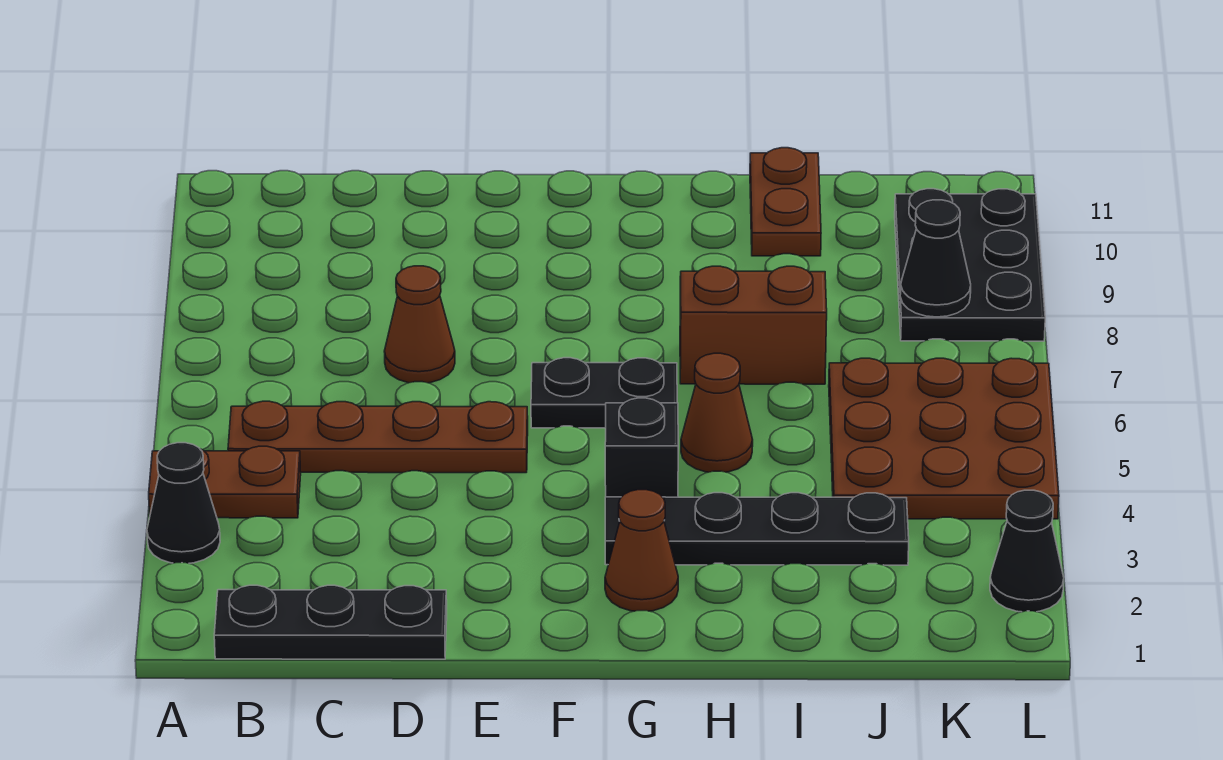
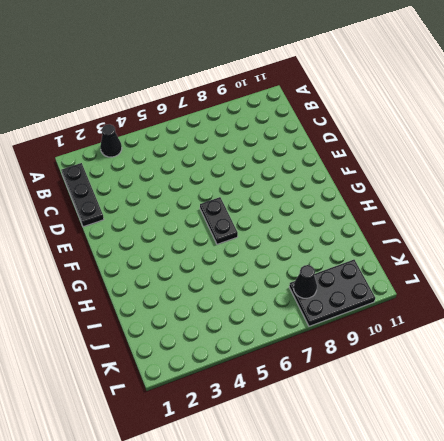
none -> brown 1x2 plate [149,446,301,518]
none -> brown 1x4 plate [228,401,528,473]
none -> brown 1x1 cone [384,266,455,383]

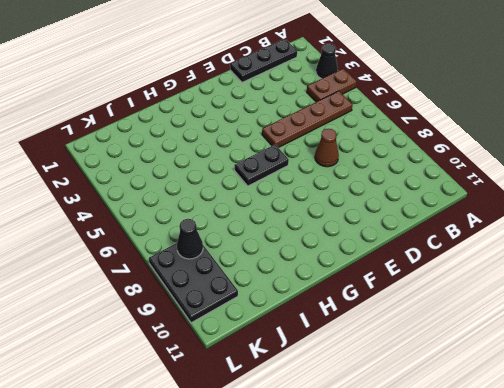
none -> brown 1x1 cone [605,490,678,611]
none -> black 1x4 plate [605,493,909,565]
none -> black 1x1 brick [605,398,678,497]

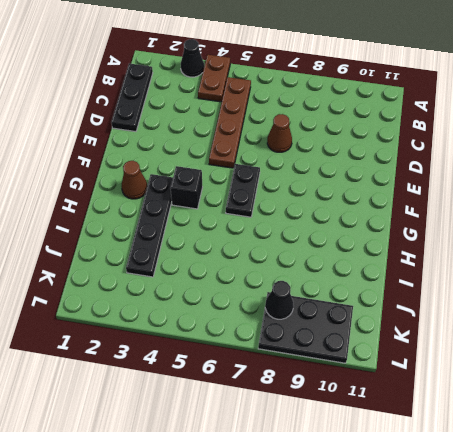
none -> brown 1x1 cone [681,353,753,472]
none -> brown 1x2 brick [680,266,827,384]
none -> brown 1x2 plate [750,148,821,256]

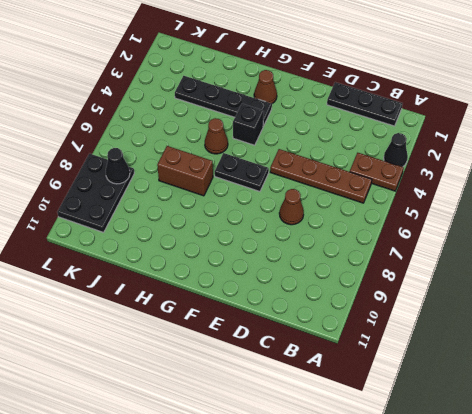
none -> brown 1x2 plate [750,148,821,256]
none -> brown 3x3 plate [829,358,1059,519]
none -> black 1x1 cone [990,490,1064,612]

